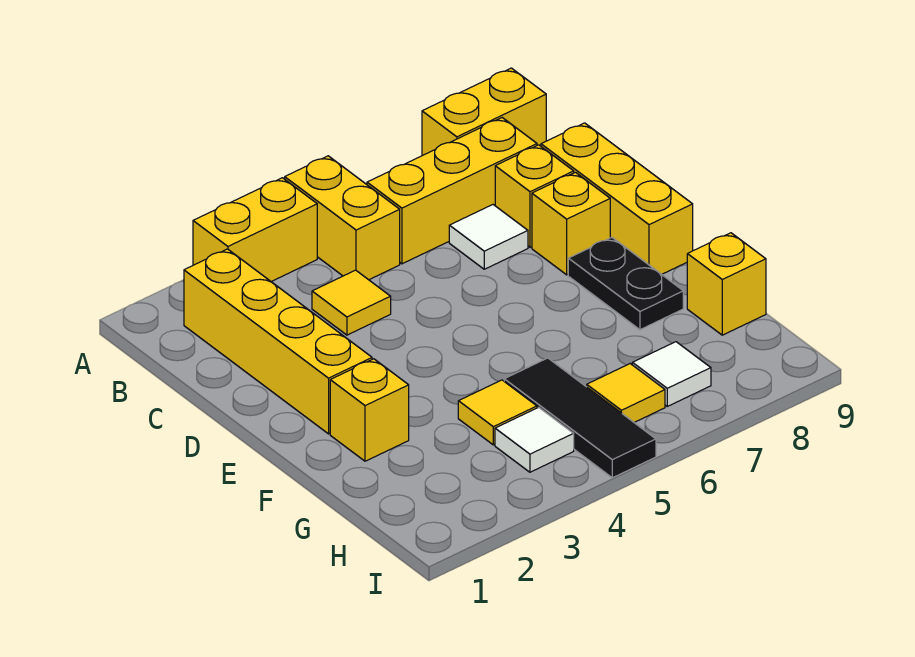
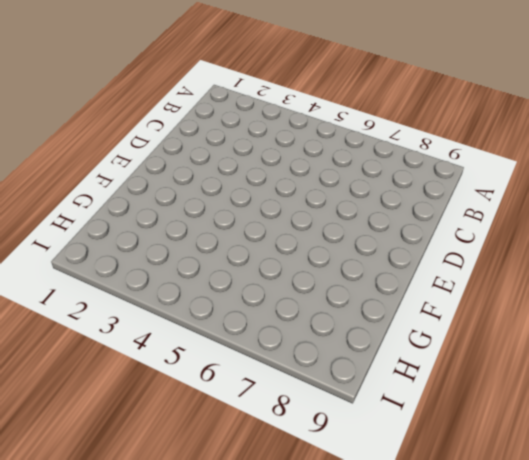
none -> yellow 1x2 brick [193,178,317,281]
none -> yellow 1x2 brick [285,156,400,280]
none -> yellow 1x2 brick [422,68,546,156]

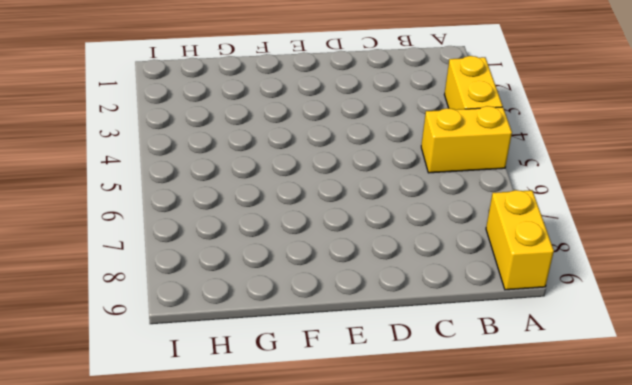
none -> yellow 1x4 brick [184,249,372,434]
none -> yellow 1x3 brick [367,118,537,264]
none -> yellow 1x1 tile [312,270,391,335]

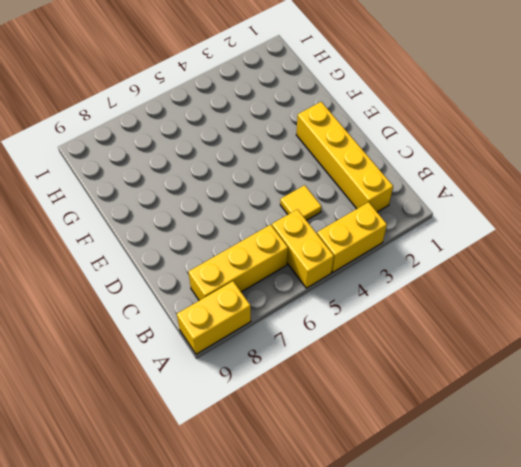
none -> white 1x1 tile [449,205,528,269]
none -> yellow 1x1 brick [495,145,574,247]
none -> yellow 1x3 brick [541,123,693,274]

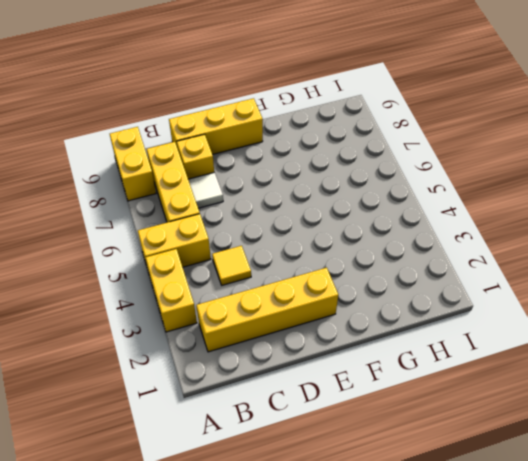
none -> yellow 1x1 brick [532,172,610,275]
none -> black 1x2 plate [568,238,683,330]
none -> yellow 1x1 brick [330,359,409,461]

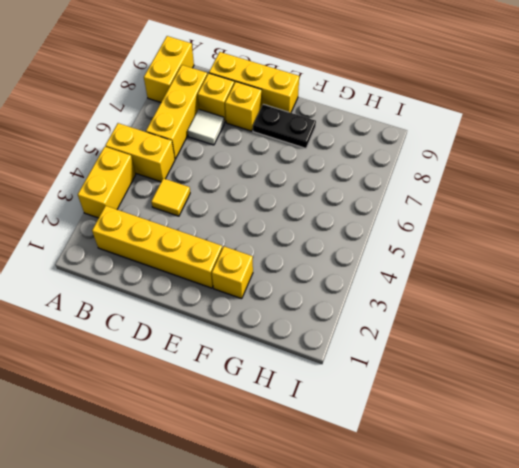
none -> yellow 1x1 tile [458,380,537,445]
none -> black 1x3 tile [504,358,656,478]
none -> yellow 1x1 brick [687,233,766,335]

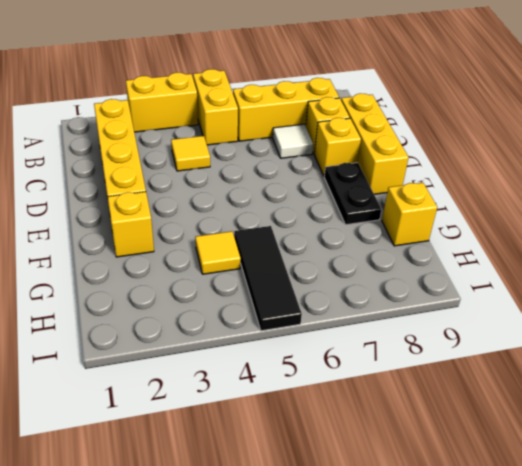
none -> yellow 1x2 brick [422,68,546,156]
none -> white 1x1 tile [495,407,574,472]
none -> yellow 1x1 tile [587,364,665,422]

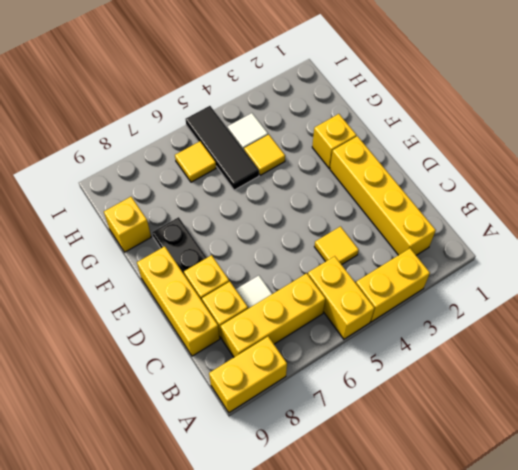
none -> white 1x1 tile [632,342,711,406]

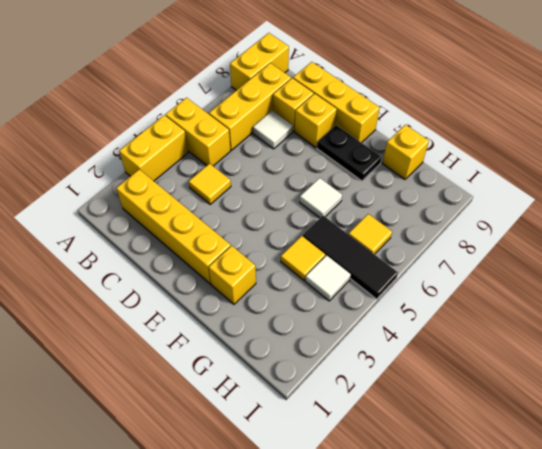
white 1x1 tile [300,178,342,218] -> white 1x1 tile moved to [632,342,711,406]

